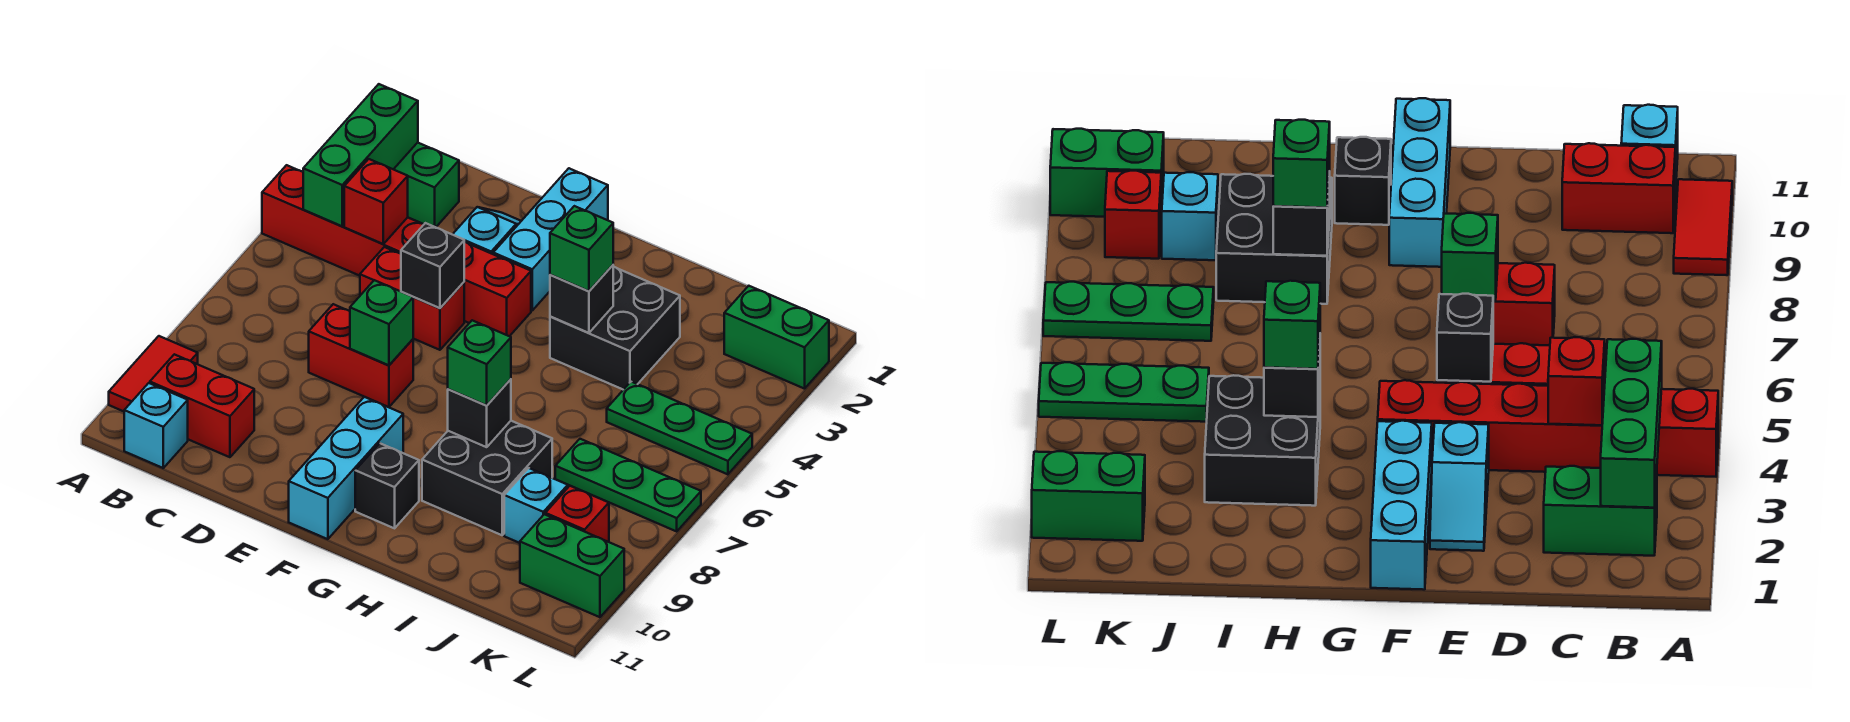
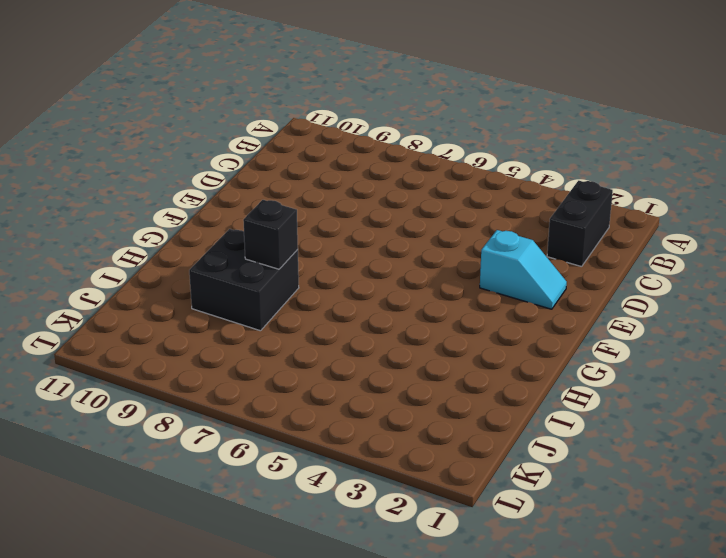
black 1x2 brick [547,181,613,267] -> green 1x2 brick [394,143,459,227]
none -> red 1x6 brick [262,165,531,336]
none -> red 1x2 tile [109,336,198,411]
none -> red 1x2 brick [150,354,254,457]

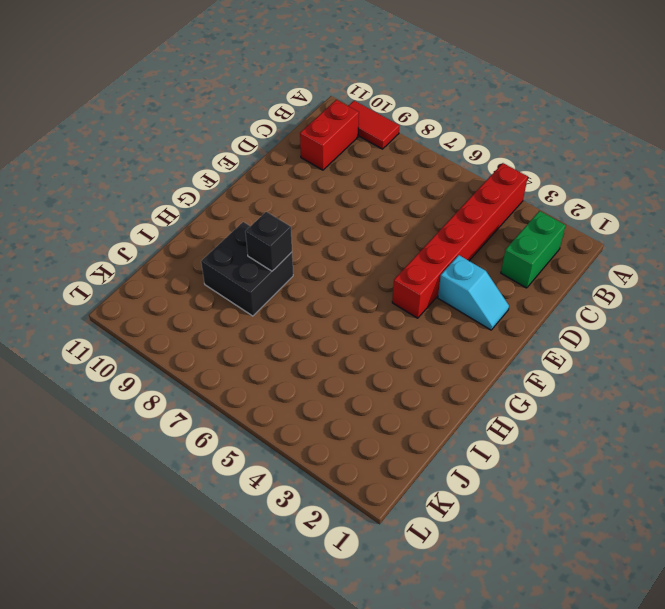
none -> cyan 1x1 brick [124,383,188,468]
none -> red 1x2 brick [360,247,464,350]
none -> red 1x2 brick [309,304,413,407]

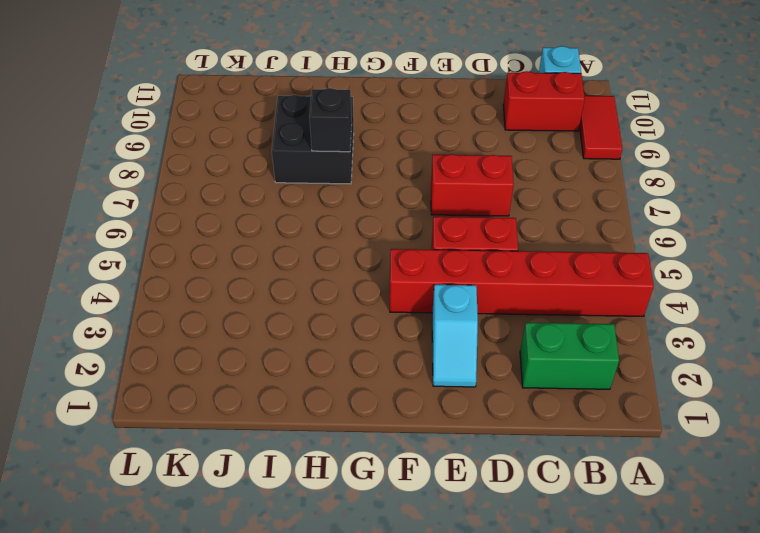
none -> cyan 1x3 brick [493,168,608,310]
none -> cyan 1x3 brick [289,397,403,539]
none -> black 1x1 brick [355,443,419,528]

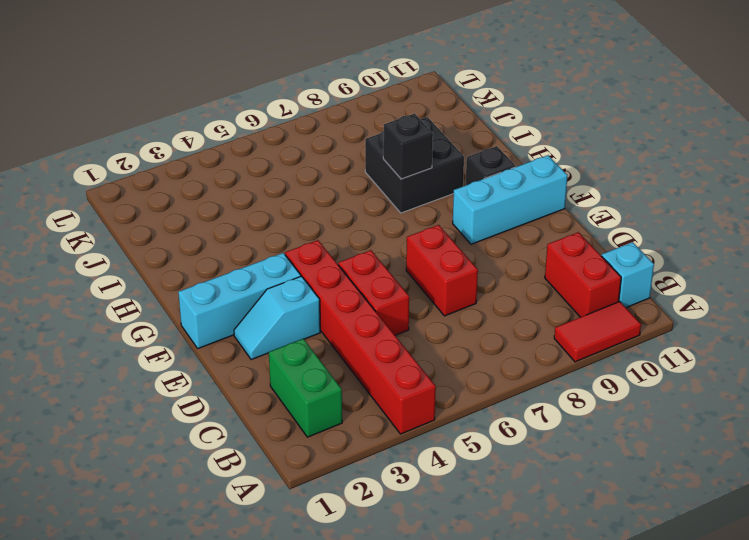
none -> black 2x2 brick [550,267,680,390]
none -> green 1x3 plate [607,382,752,474]
none -> green 1x3 plate [555,439,701,531]

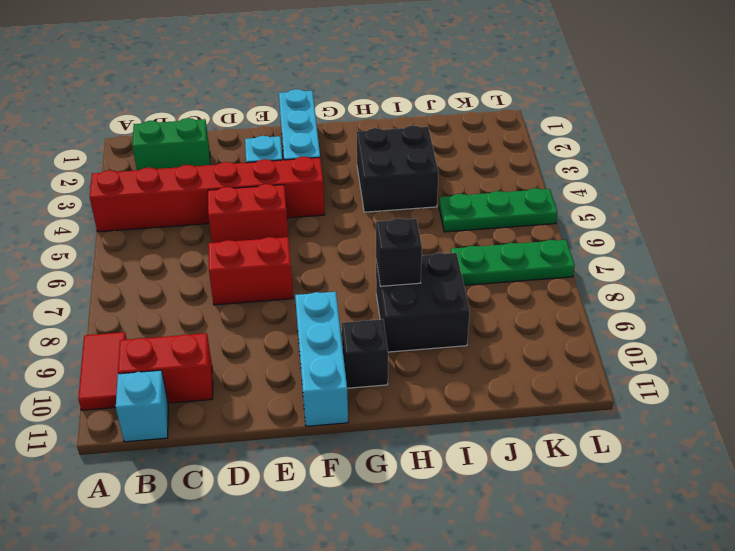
none -> cyan 1x1 brick [504,468,568,543]
none -> green 1x2 brick [724,286,829,389]
none -> red 1x1 brick [545,486,609,542]

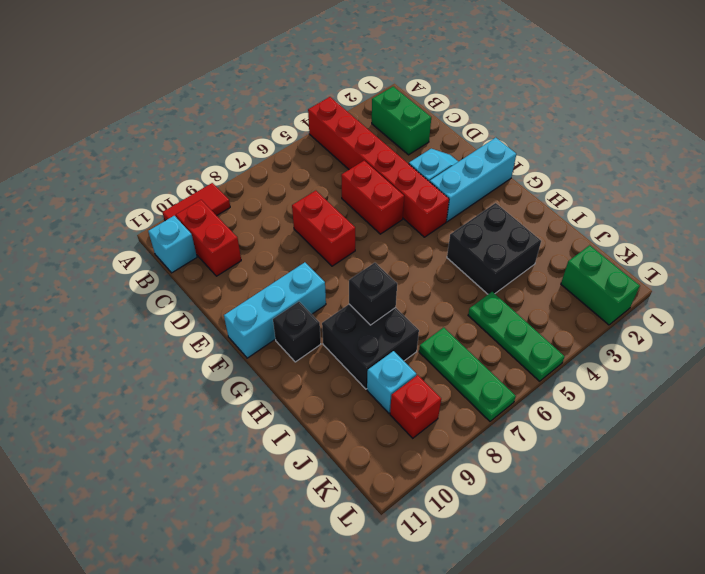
none -> green 1x2 brick [520,514,624,617]
none -> green 1x3 brick [303,84,418,226]
none -> red 1x1 brick [344,159,408,244]

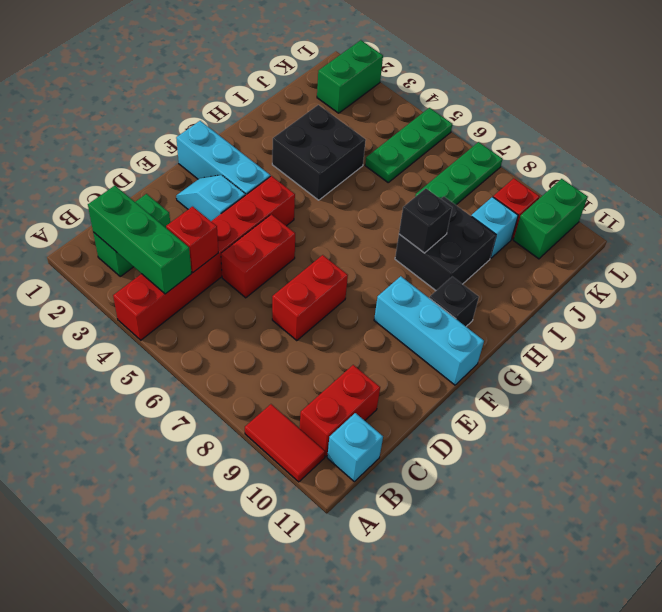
none -> black 1x1 brick [401,223,464,308]
none -> green 1x1 brick [350,280,413,365]
none -> black 1x1 brick [550,265,613,333]

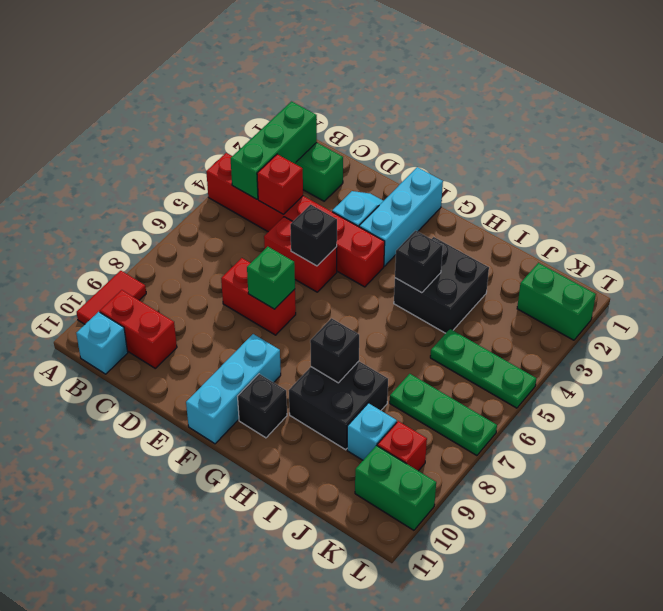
none -> green 1x1 brick [550,206,613,291]
none -> green 1x1 brick [448,320,511,405]

